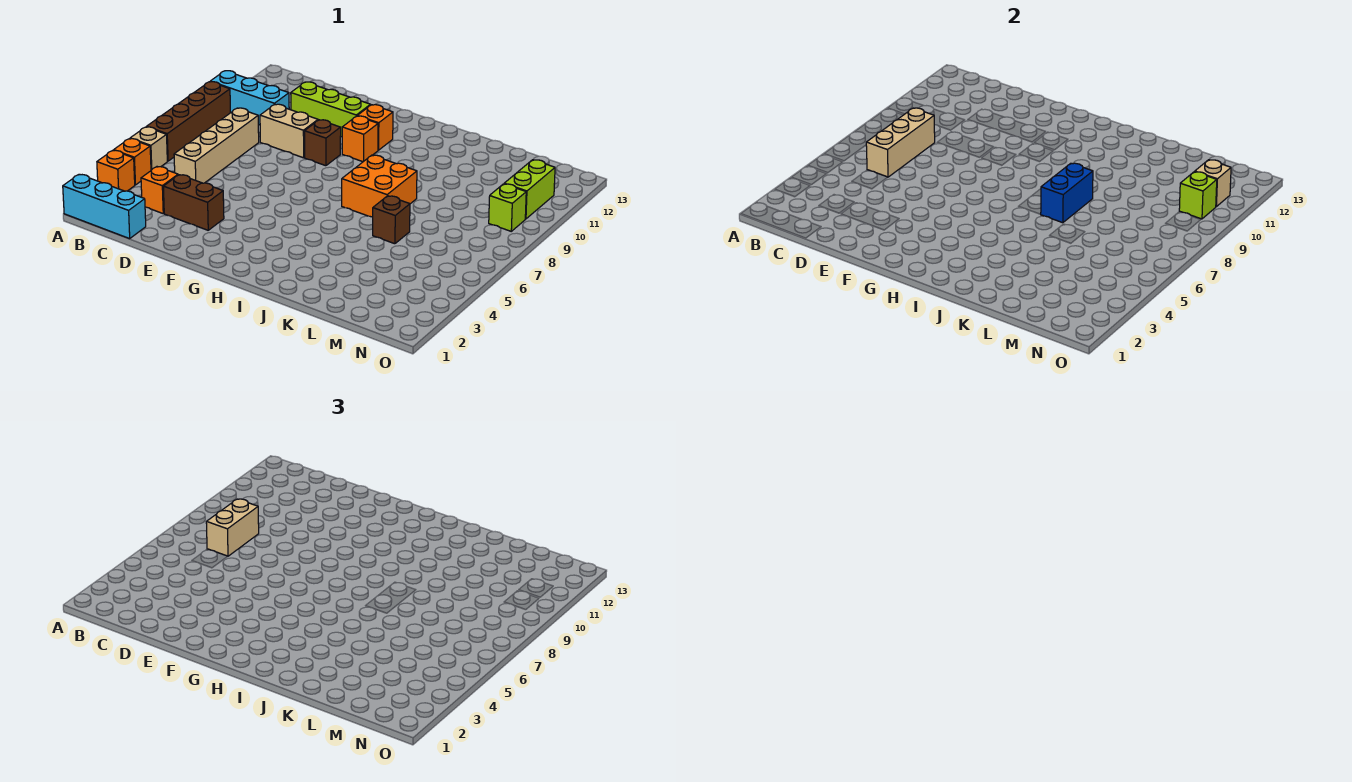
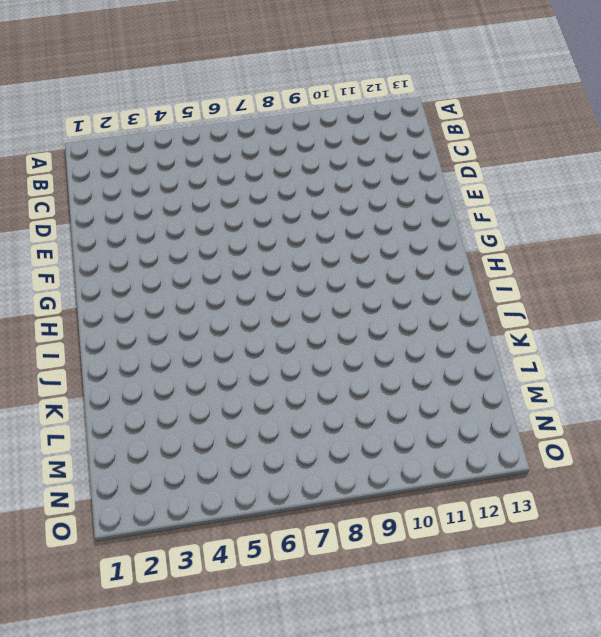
none -> cyan 1x3 brick [63,174,146,239]
none -> orange 1x1 brick [97,150,135,191]
none -> orange 1x1 brick [114,139,151,185]

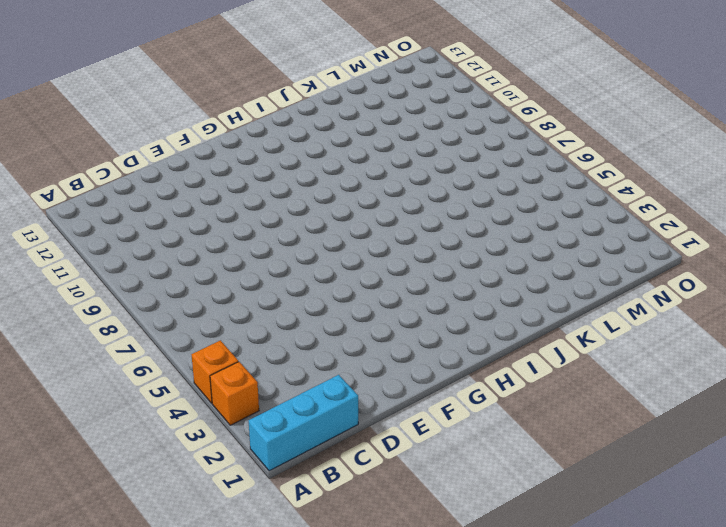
none -> tan 1x1 brick [130,127,167,170]
none -> brown 1x4 brick [147,82,231,161]
none -> cyan 1x3 brick [211,71,289,125]

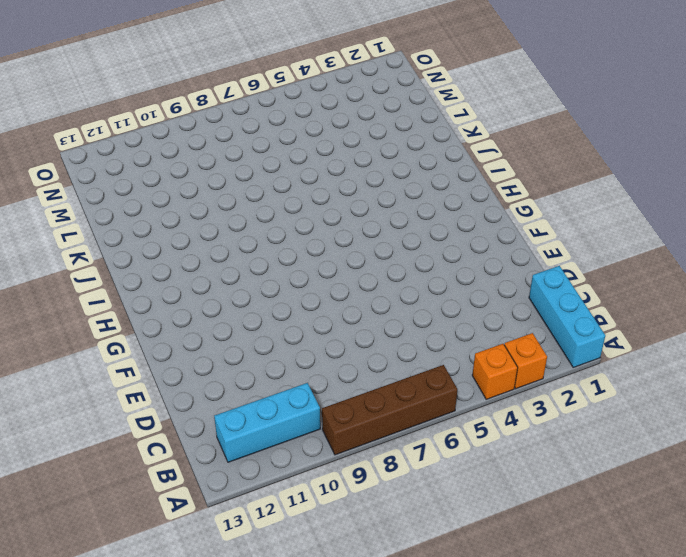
cyan 1x3 brick [214,383,320,462] -> cyan 1x3 brick turned to [211,71,289,125]
none -> tan 1x1 brick [130,127,167,170]
none -> orange 1x1 brick [141,167,178,213]
none -> tan 1x4 brick [174,108,259,183]

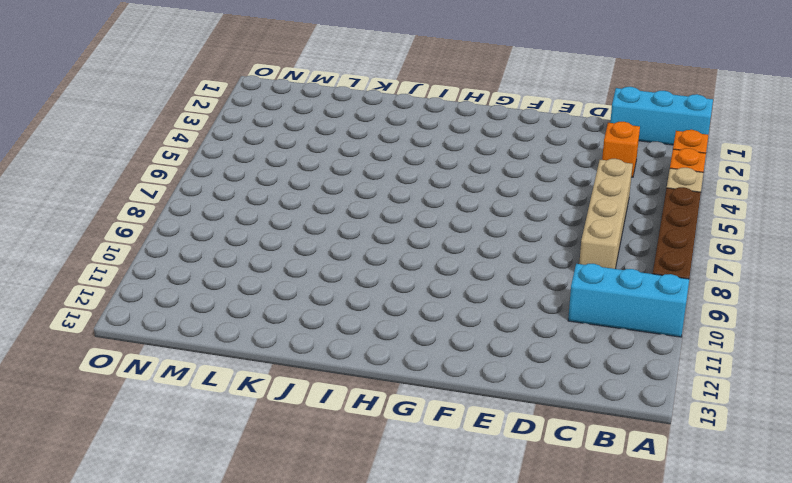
none -> brown 1x2 brick [163,175,224,230]
none -> tan 1x2 brick [260,104,318,158]
none -> lime 1x3 brick [291,82,370,137]

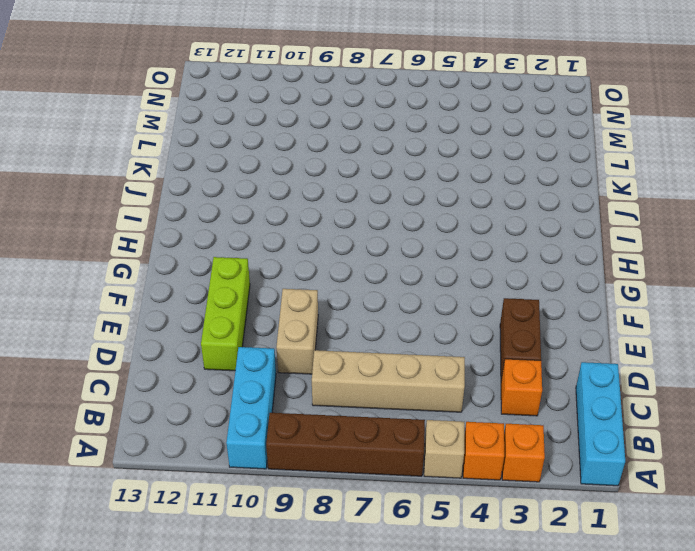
none -> brown 1x1 brick [305,120,341,166]
none -> orange 1x1 brick [342,116,378,162]
none -> orange 1x1 brick [358,105,393,150]

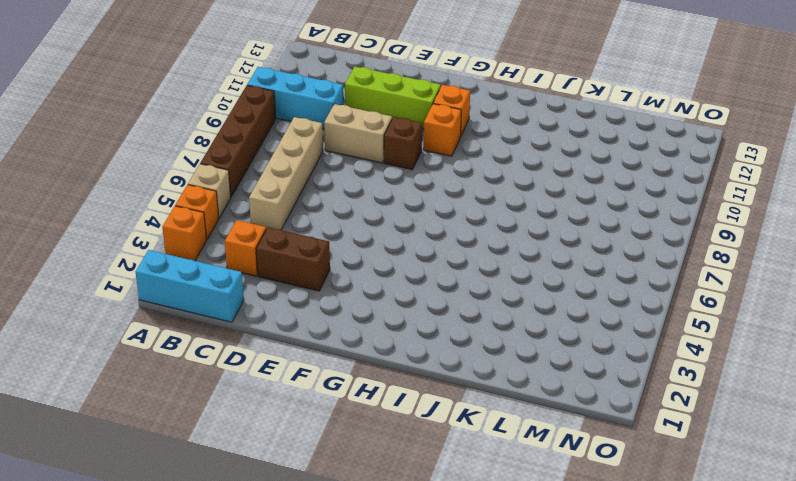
none -> orange 2x2 brick [342,155,417,217]
none -> brown 1x1 brick [373,196,410,244]
none -> lime 1x1 brick [489,184,526,231]

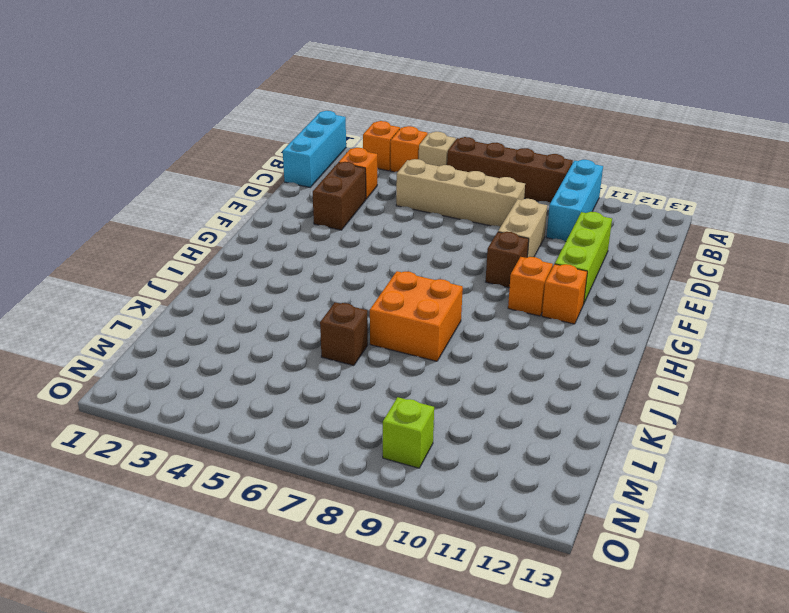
none -> lime 1x2 brick [504,160,555,219]
none -> tan 1x3 brick [866,108,935,177]
none -> blue 1x2 brick [1041,163,1093,223]

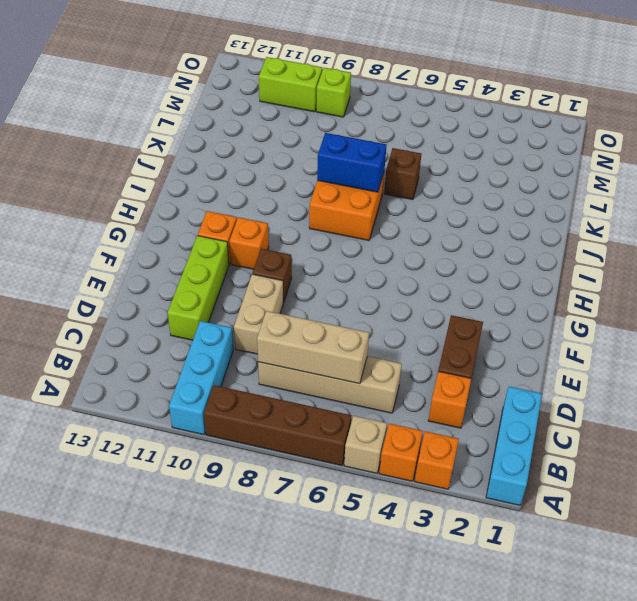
none -> lime 1x1 brick [1179,172,1217,219]
none -> tan 1x1 brick [1195,160,1231,206]
none -> tan 1x2 brick [206,499,259,556]

